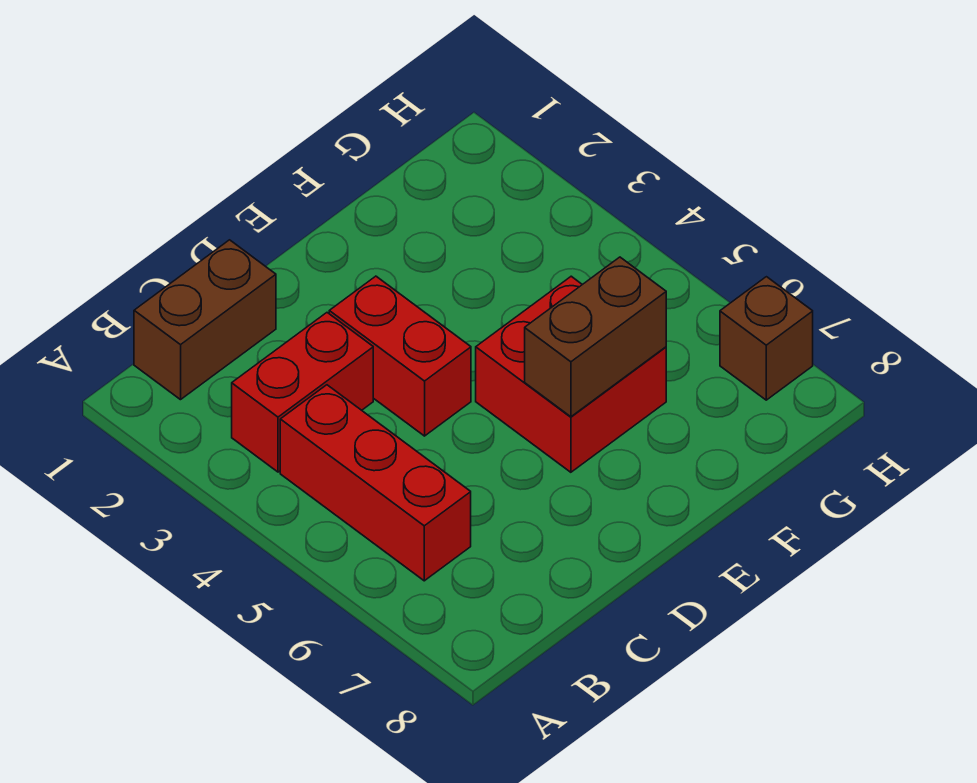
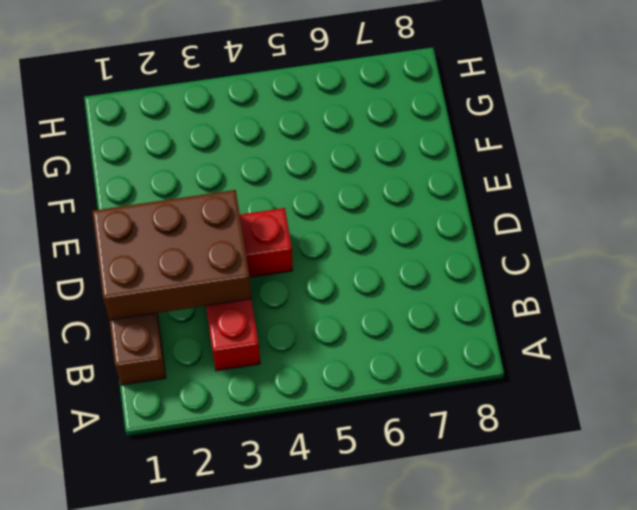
brown 2x3 brick [92,190,252,320] -> none
none -> red 1x3 brick [280,385,471,581]
none -> red 2x2 brick [476,276,666,472]

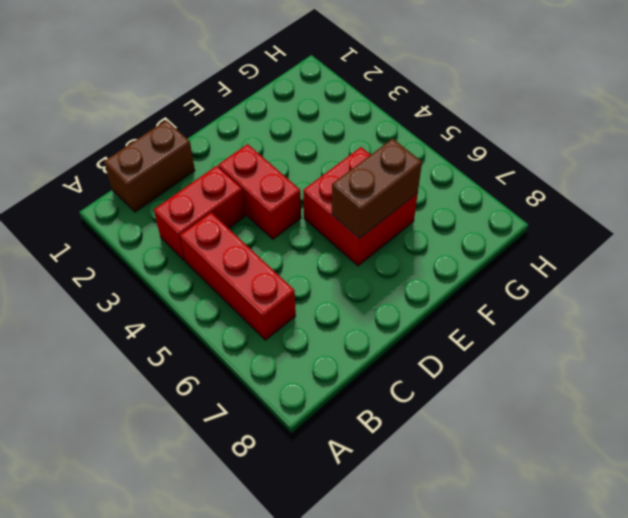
none -> brown 1x1 brick [720,277,813,400]

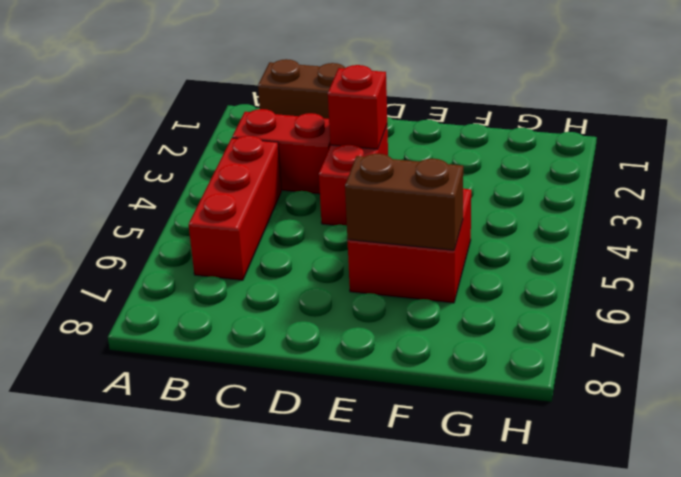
red 1x1 brick [328,65,387,149] -> none
none -> brown 1x1 brick [720,277,813,400]

